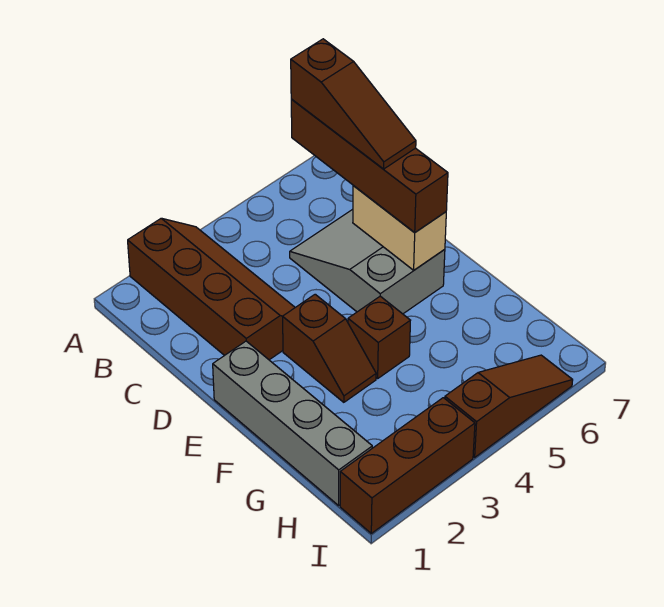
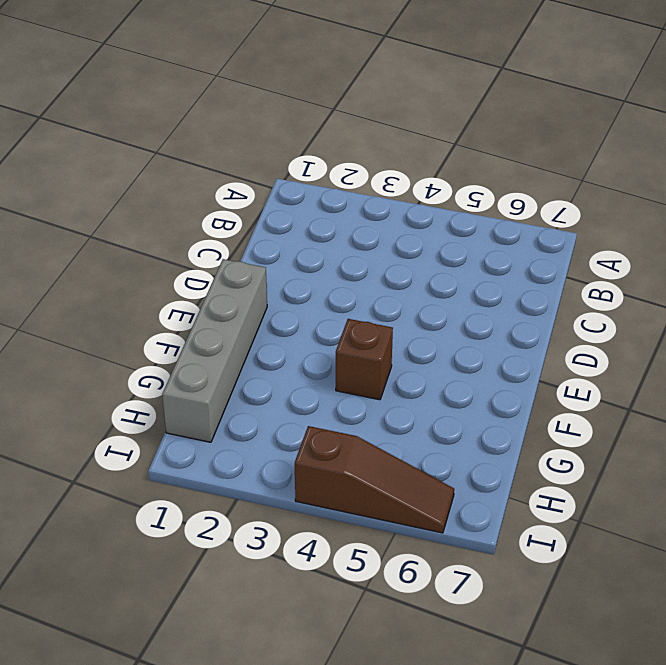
none -> brown 2x4 slope [128,218,295,360]
none -> grey 2x3 slope [290,209,445,314]

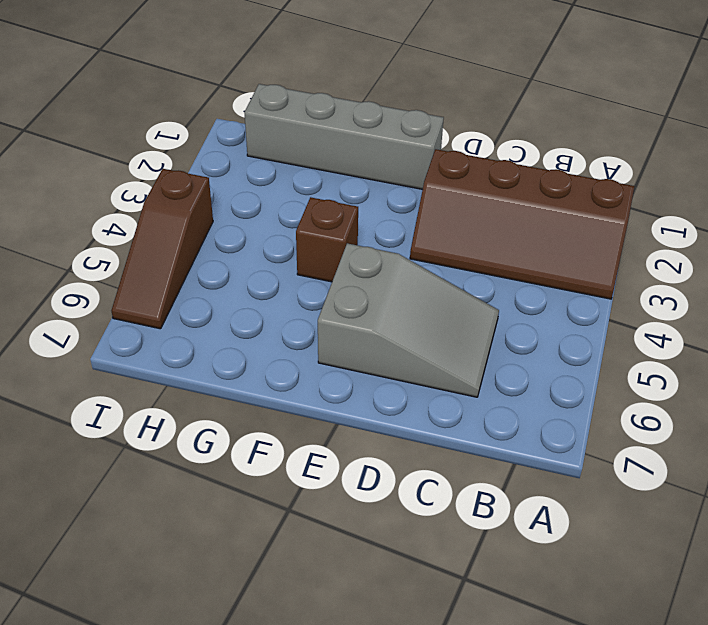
none -> brown 1x2 slope [283,294,376,402]
none -> brown 1x3 brick [340,398,475,533]

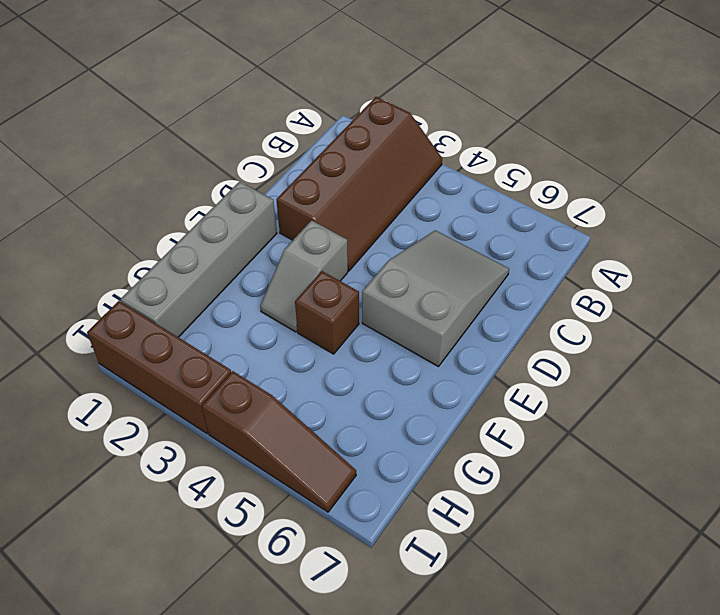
grey 1x2 slope [260,220,348,332] -> brown 1x2 slope [283,294,376,402]
none -> tan 1x2 brick [353,186,446,270]
none -> brown 1x4 brick [291,99,448,233]

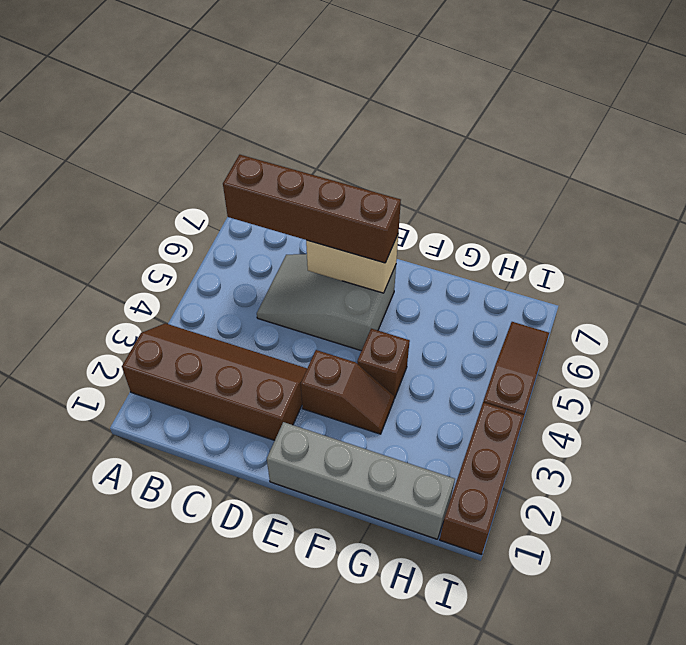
none -> brown 1x3 slope [291,39,416,169]

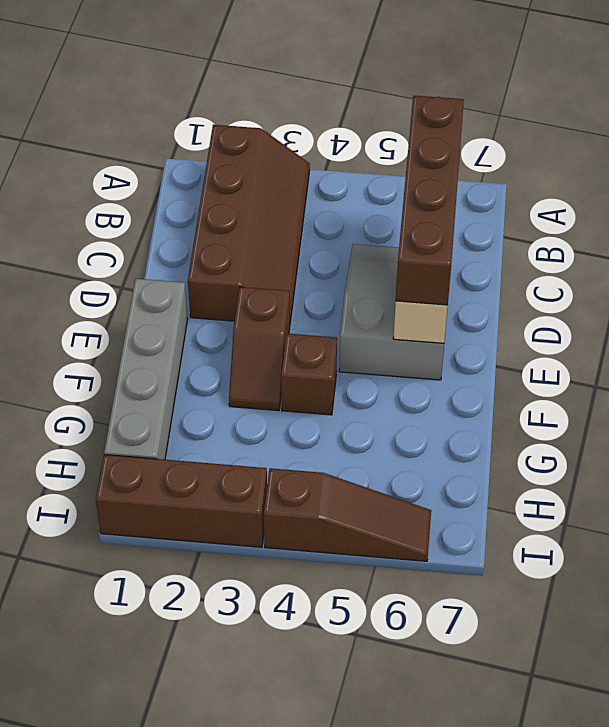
none -> brown 1x3 slope [291,39,416,169]

